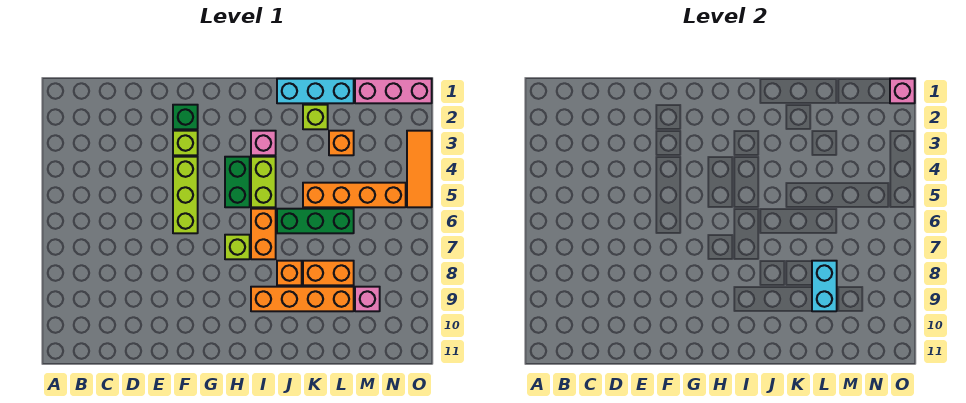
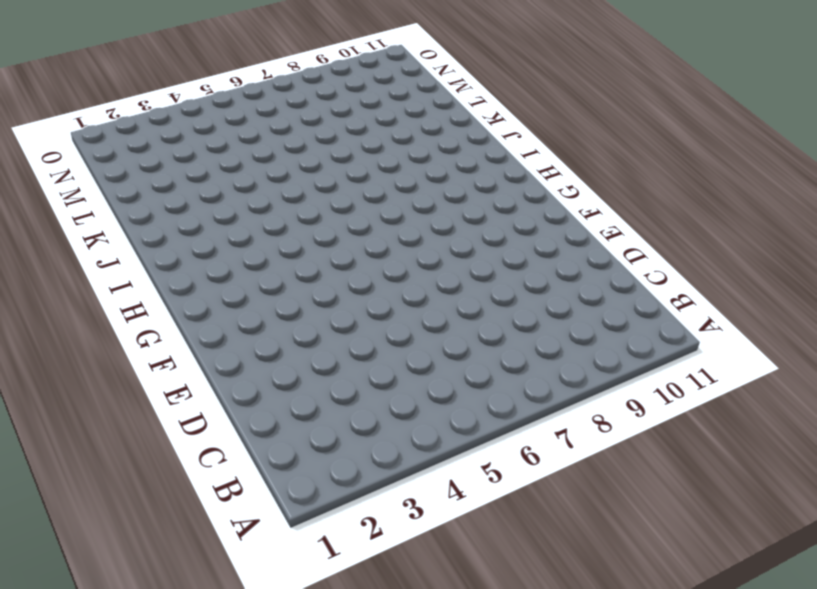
none -> green 1x1 brick [173,105,198,129]
none -> lime 1x1 brick [173,131,198,155]
none -> lime 1x3 brick [173,157,198,233]

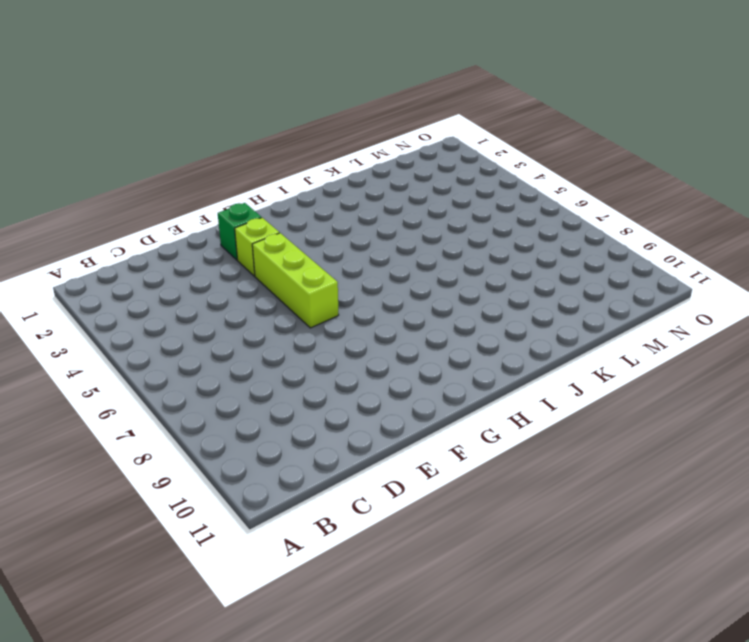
none -> green 1x2 brick [225,157,250,207]
none -> lime 1x1 brick [225,235,250,259]
none -> pink 1x1 brick [251,131,276,155]

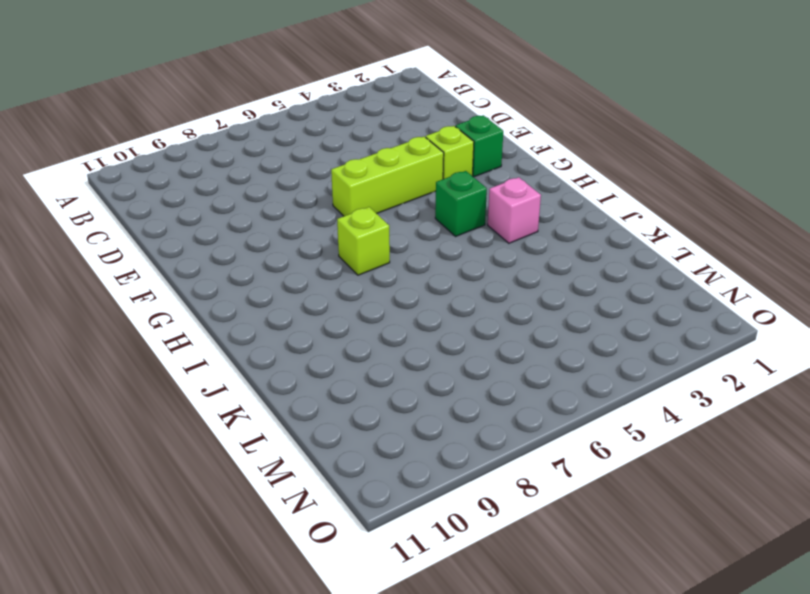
green 1x1 brick [435,171,487,236] -> green 1x2 brick [225,157,250,207]
none -> lime 1x2 brick [251,157,276,207]
none -> orange 1x2 brick [251,209,276,259]
none -> orange 1x4 brick [251,287,354,311]

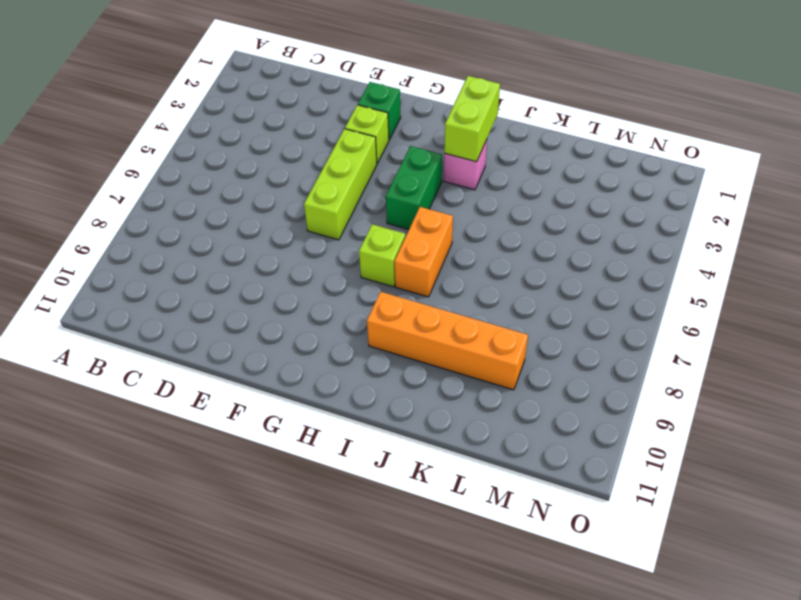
lime 1x2 brick [444,76,500,162] -> lime 1x2 brick moved to [251,157,276,207]
none -> cyan 1x3 brick [277,79,354,103]
none -> green 1x3 brick [277,209,354,233]
none -> orange 1x1 brick [277,261,302,285]

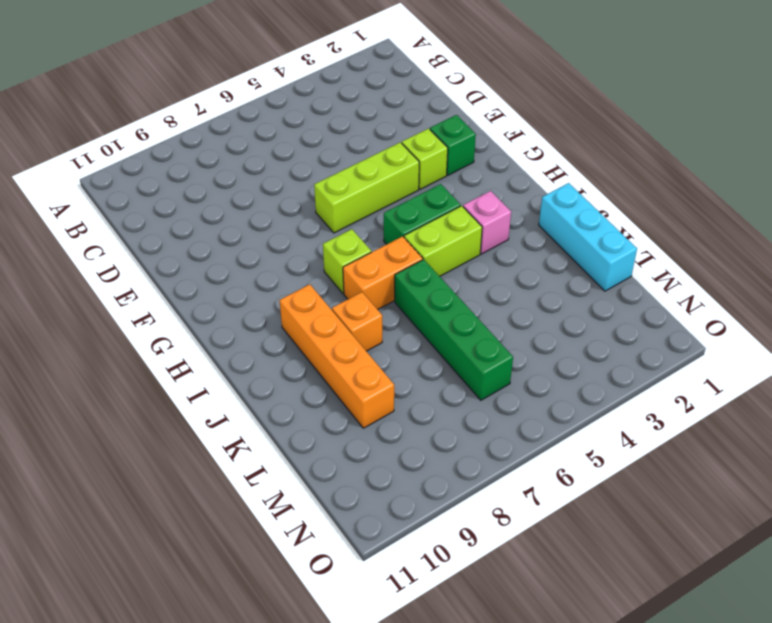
green 1x4 brick [395,259,513,400] -> green 1x3 brick [277,209,354,233]
none -> lime 1x1 brick [303,105,328,129]
none -> orange 1x4 brick [303,183,406,207]
none -> orange 1x2 brick [303,261,354,285]

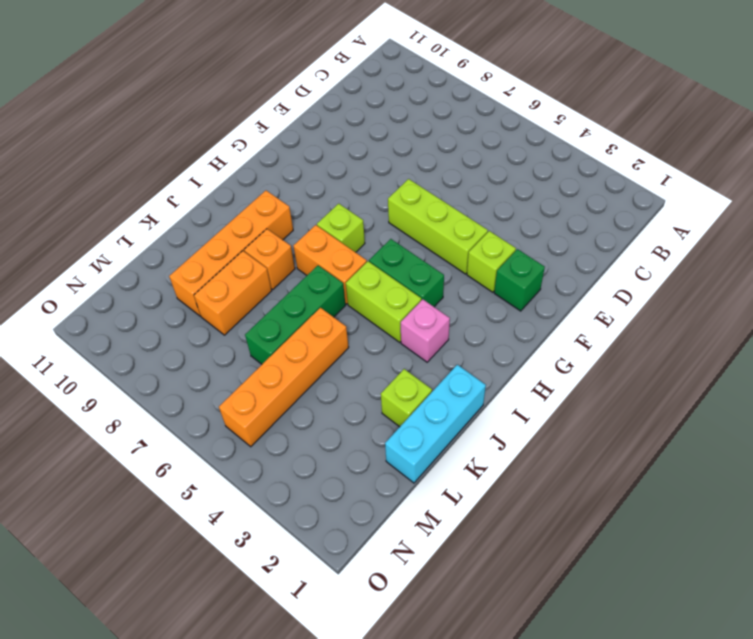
none -> orange 1x1 brick [329,131,354,155]
none -> pink 1x3 brick [355,79,432,103]
none -> pink 1x1 brick [355,287,380,311]

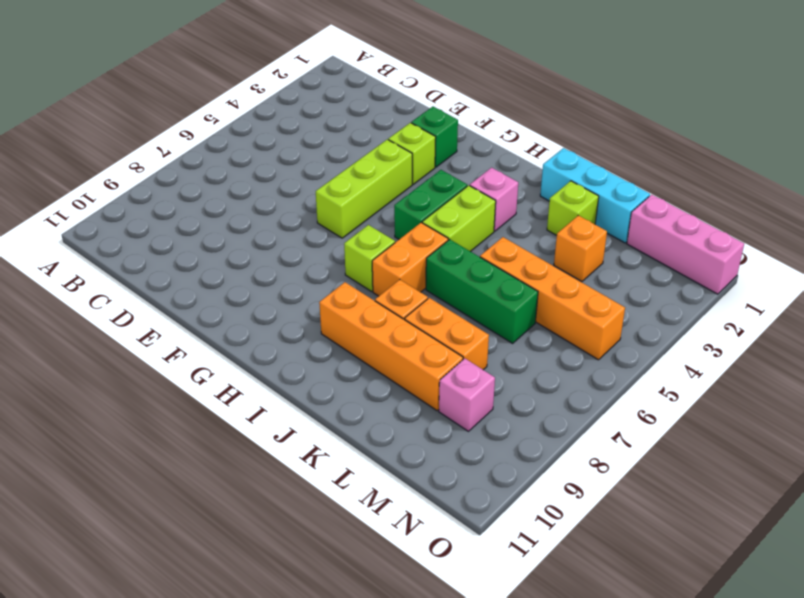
none -> orange 1x3 tile [407,131,432,207]
none -> cyan 1x2 brick [812,261,837,311]
none -> pink 1x1 brick [890,79,915,103]

